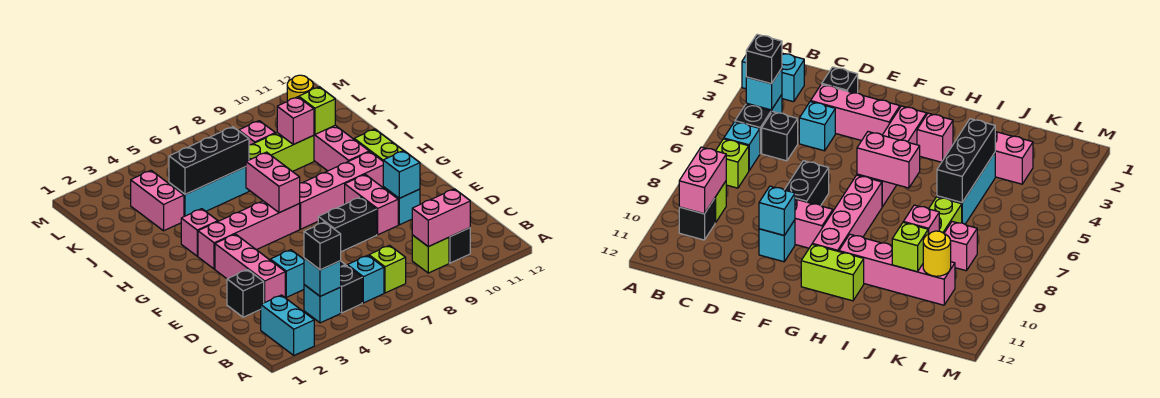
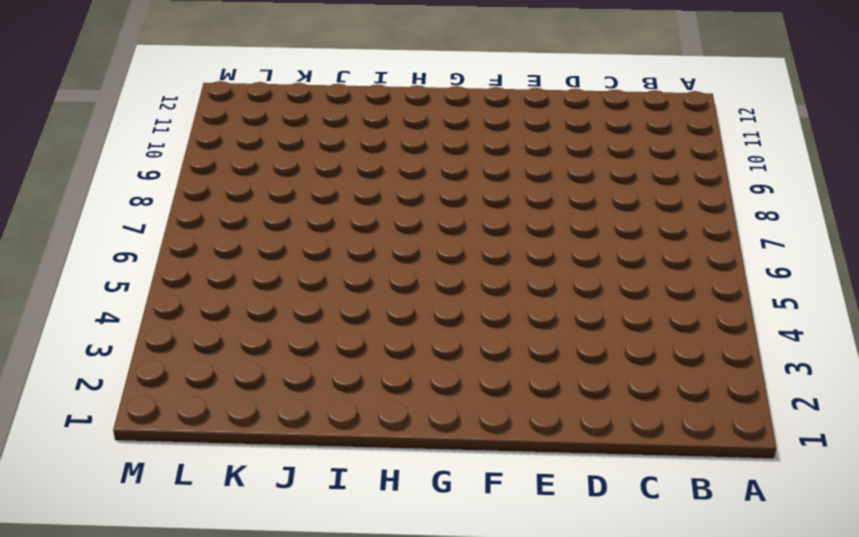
none -> cyan 1x2 brick [261,295,314,355]
none -> cyan 1x1 brick [304,285,341,323]
none -> black 1x1 brick [341,265,362,313]
none -> cyan 1x1 brick [347,255,384,303]

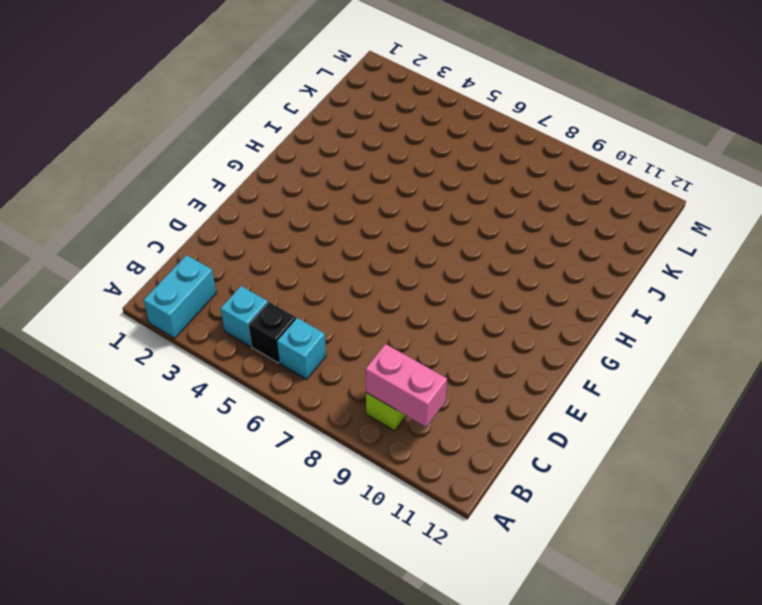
none -> lime 1x1 brick [369,245,406,293]
none -> black 1x1 brick [449,228,470,263]
none -> black 1x1 brick [762,112,798,161]
none -> black 1x1 brick [227,270,264,317]

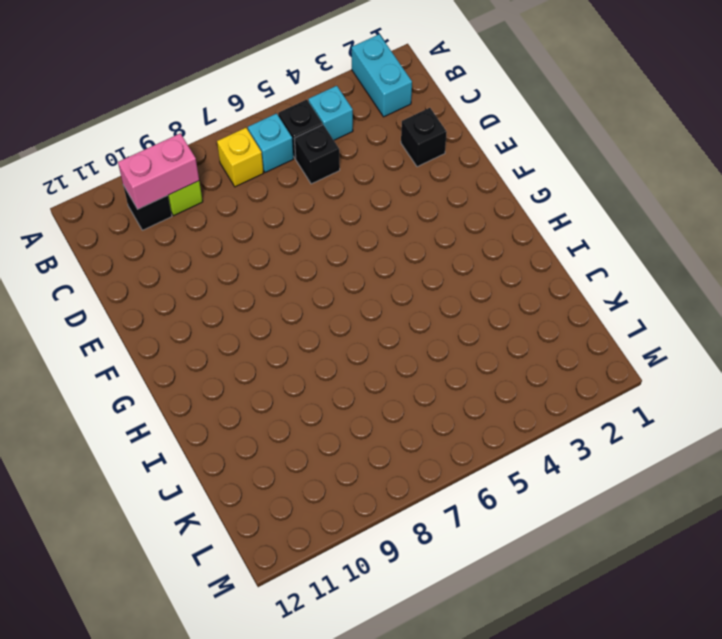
yellow 1x1 brick [217,128,263,187] -> lime 1x1 brick [369,245,406,293]
none -> pink 1x3 brick [215,234,285,303]
none -> cyan 1x1 brick [270,250,304,297]
none -> black 1x2 brick [318,197,377,252]
none -> pink 1x2 brick [345,174,398,235]

